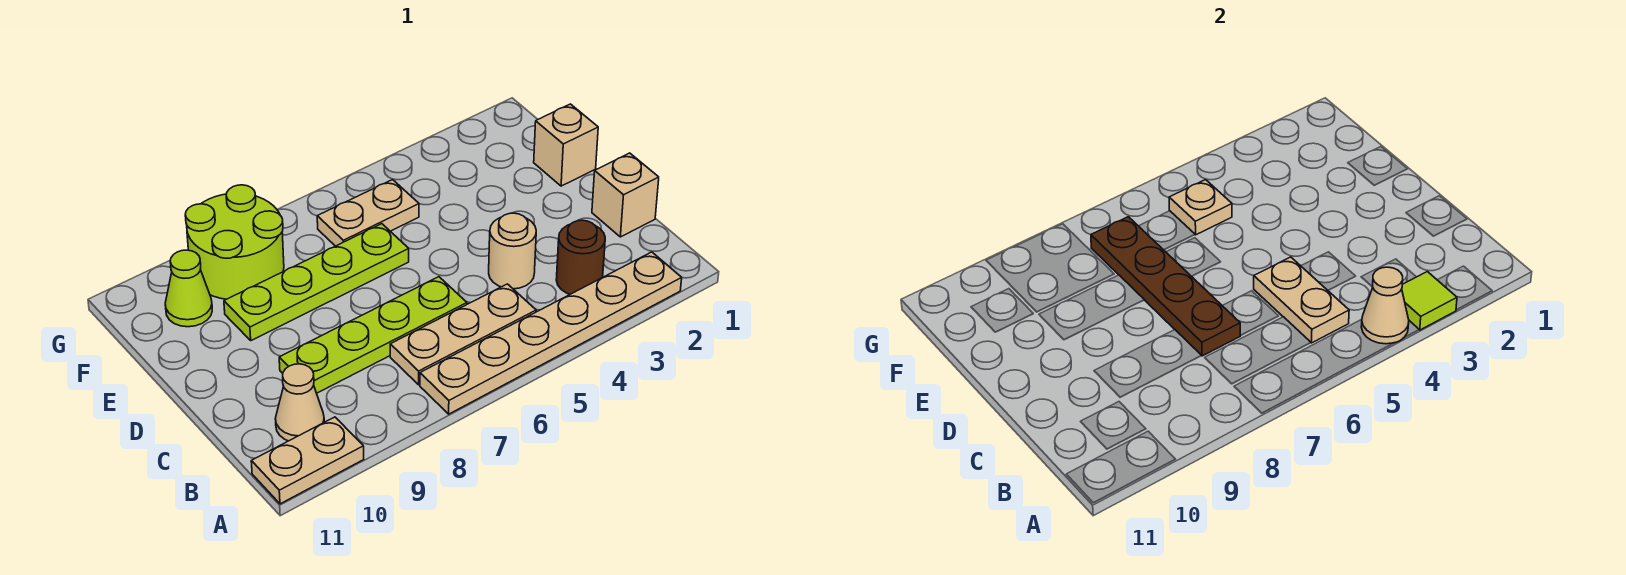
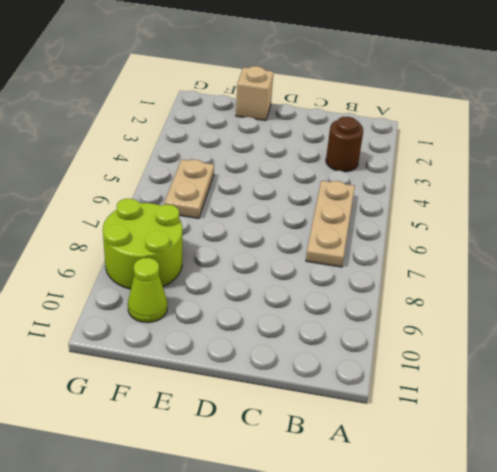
none -> tan 1x6 plate [420,252,682,414]
none -> tan 1x2 plate [251,417,364,504]
none -> tan 1x1 cone [275,364,324,441]

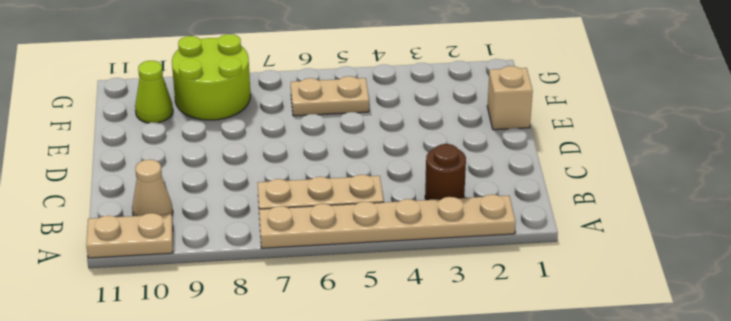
none -> tan 1x1 brick [592,153,659,237]
none -> tan 1x1 round brick [489,213,536,289]
none -> lime 1x4 plate [279,277,467,393]

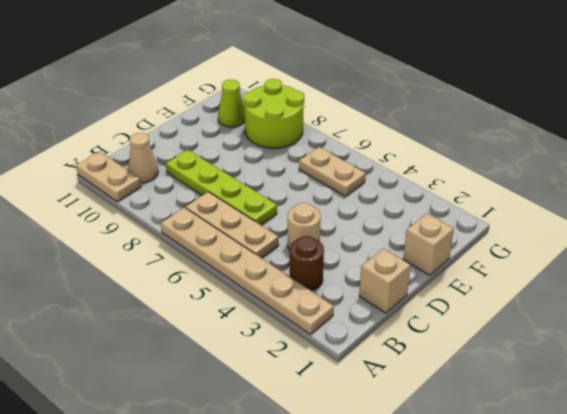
none -> lime 1x4 plate [224,224,409,340]
none -> lime 1x1 tile [1402,272,1457,330]
none -> tan 1x1 cone [1361,267,1409,344]

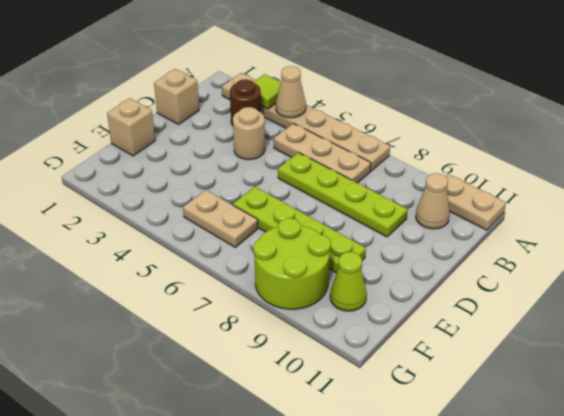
none -> tan 1x2 plate [1254,257,1349,343]
none -> brown 1x4 plate [1091,217,1241,356]
none -> tan 1x1 plate [1169,180,1232,235]

